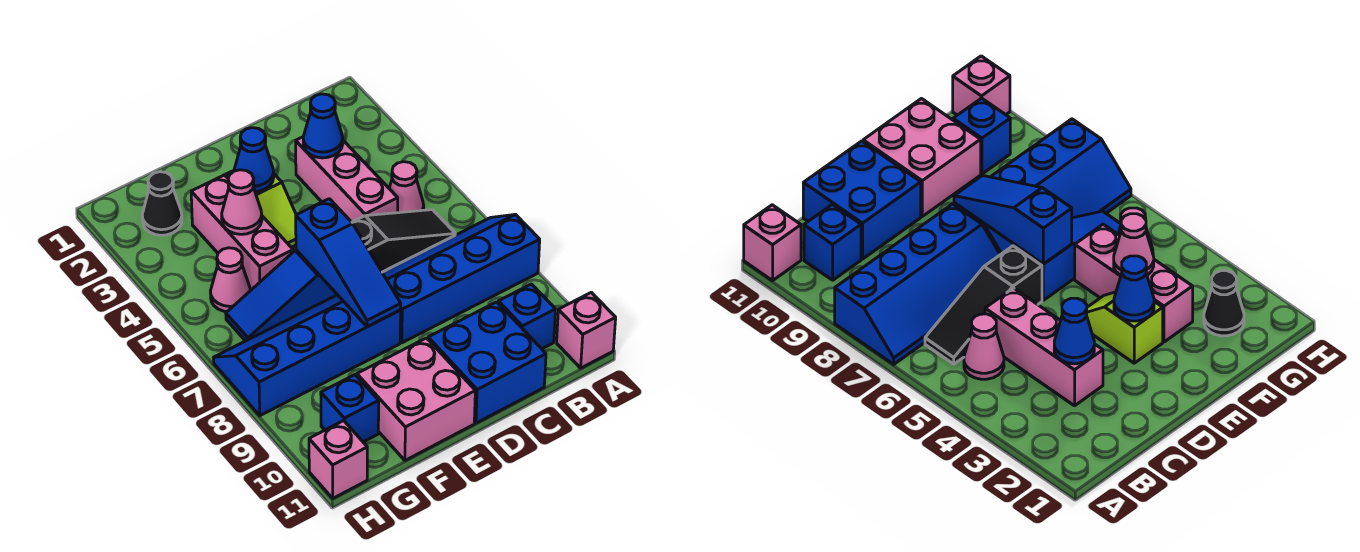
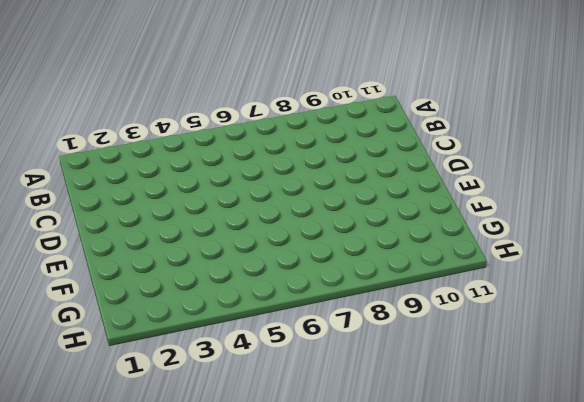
none -> blue 2x4 slope [382,214,540,343]
none -> pink 1x1 brick [557,292,616,368]
none -> pink 1x1 cone [389,162,424,213]

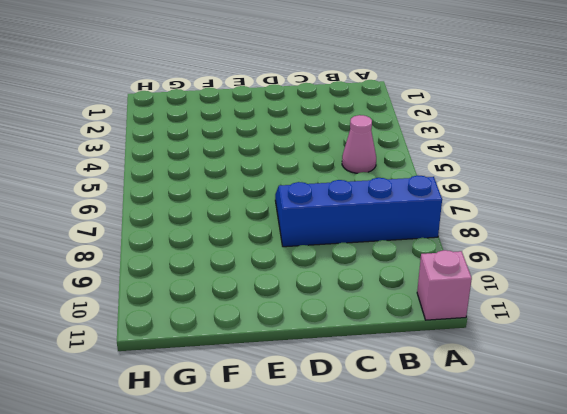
none -> black 1x3 slope [352,210,455,272]
none -> blue 1x1 brick [498,284,555,349]
none -> pink 1x3 brick [296,137,398,222]

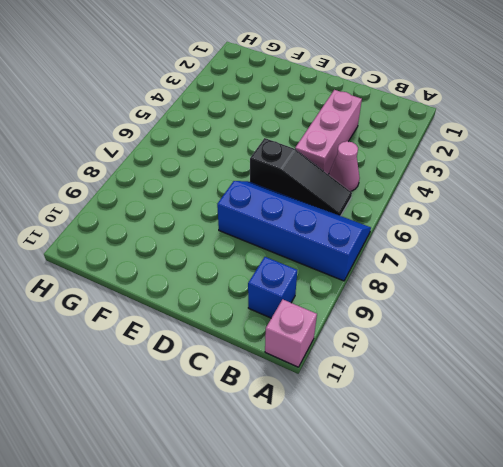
none -> blue 2x2 brick [428,302,546,423]
none -> lime 1x2 slope [226,171,296,247]
none -> blue 1x3 slope [226,250,337,341]

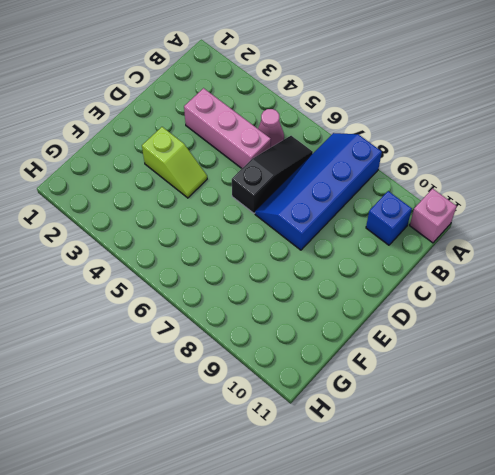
none -> blue 2x2 brick [428,302,546,423]
none -> blue 1x3 slope [226,250,337,341]
none -> blue 2x4 slope [213,295,401,416]

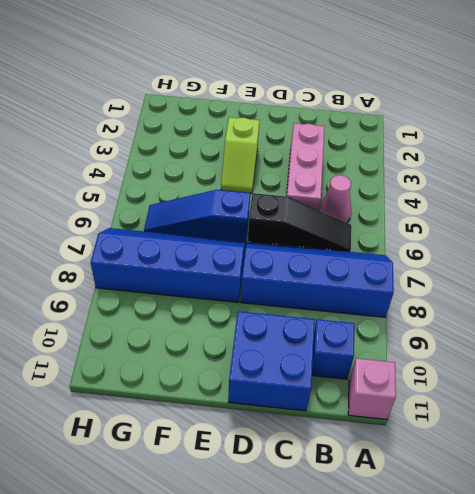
none -> pink 2x2 brick [357,338,475,460]
none -> pink 1x3 brick [191,175,293,290]
none -> black 1x1 cone [142,172,182,235]

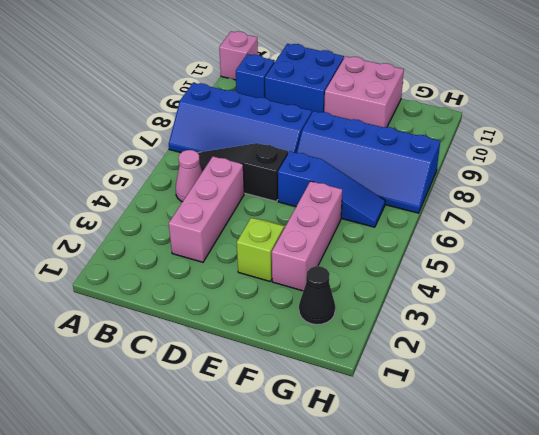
none -> pink 1x1 cone [210,248,250,312]
none -> blue 1x1 brick [321,375,379,442]
none -> pink 1x1 brick [309,421,367,498]

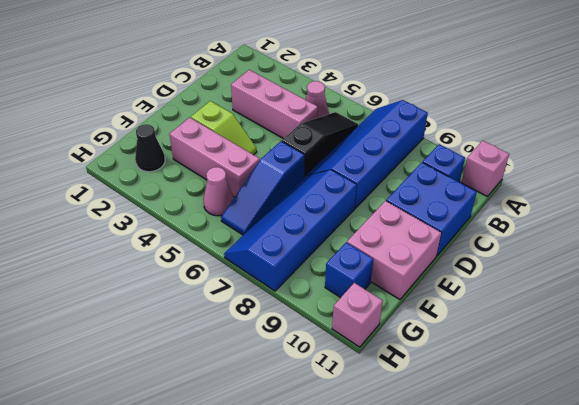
none -> blue 1x1 cone [303,94,343,158]
none -> blue 1x1 cone [234,128,274,192]
none -> blue 1x3 slope [296,199,401,327]

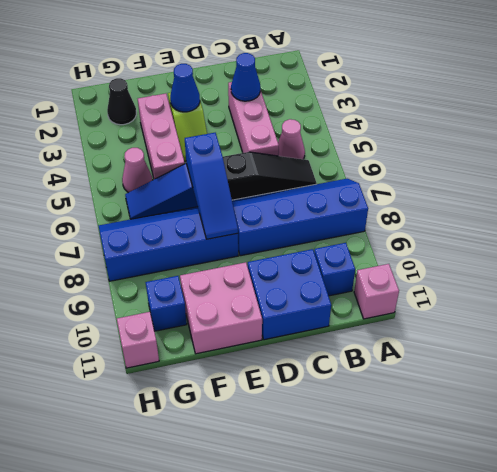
none -> pink 1x1 cone [222,170,262,234]

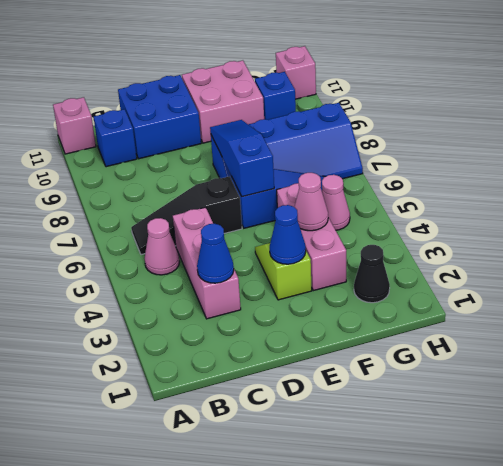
none -> blue 2x4 slope [382,214,540,343]

